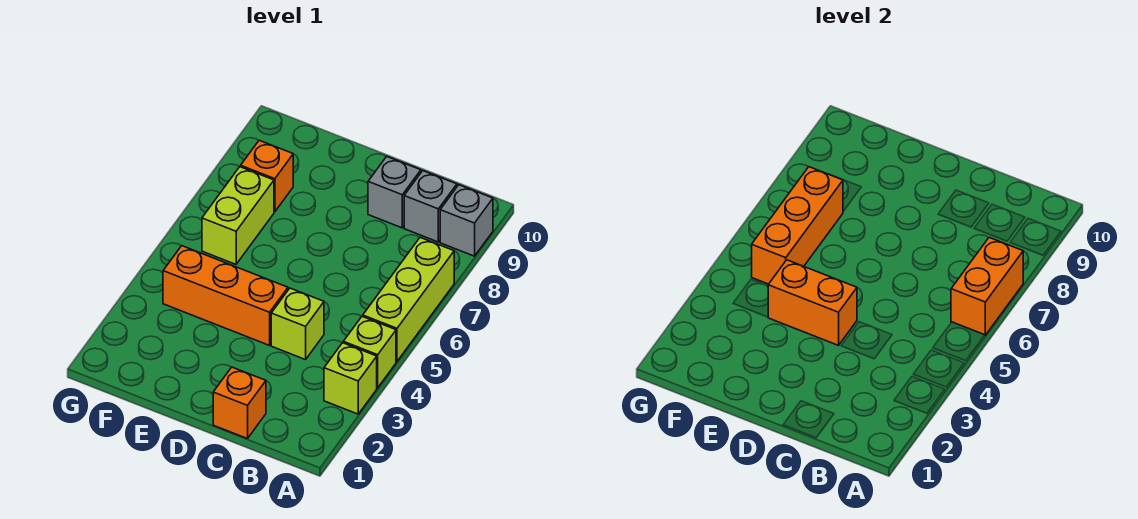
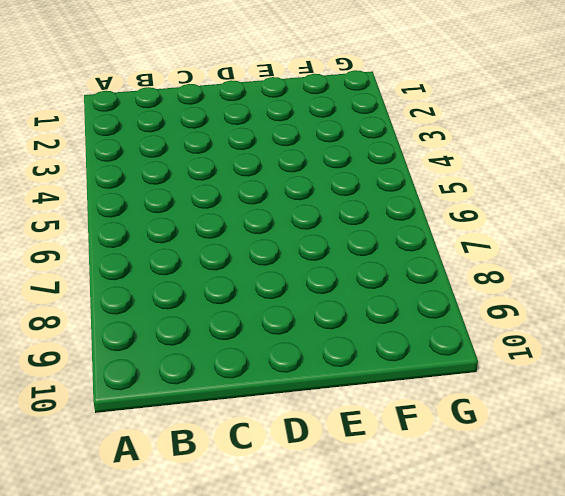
none -> lime 1x1 brick [324,343,377,414]
none -> lime 1x1 brick [343,316,396,388]
none -> lime 1x3 brick [363,238,454,361]

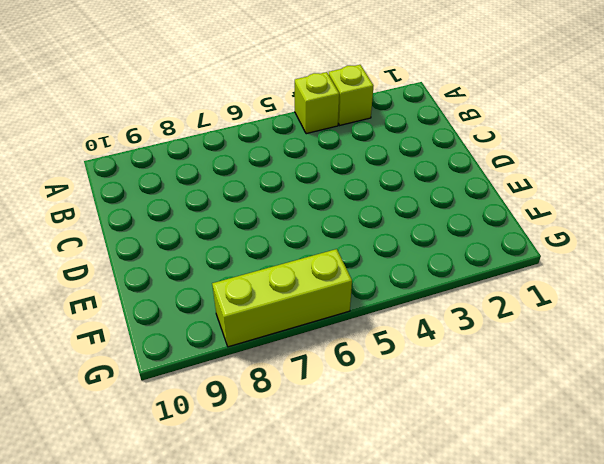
lime 1x3 brick [212,249,352,347] -> lime 1x3 brick moved to [363,238,454,361]
none -> grey 1x1 brick [440,185,493,256]
none -> grey 1x1 brick [404,171,457,242]
none -> orange 1x1 brick [213,367,266,439]

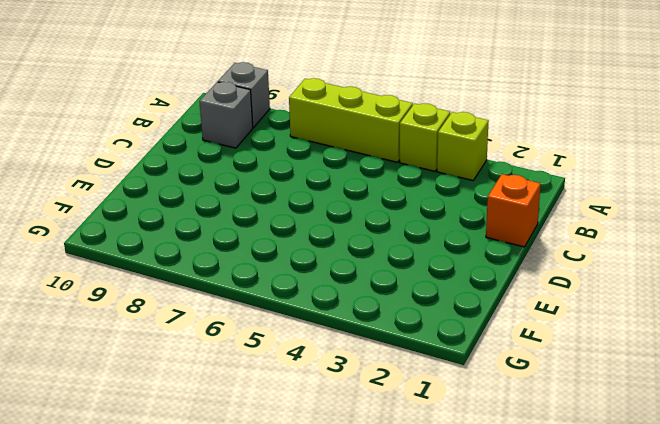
none -> lime 1x1 brick [271,288,324,360]
none -> grey 1x1 brick [368,156,421,228]
none -> orange 1x3 brick [163,246,288,345]

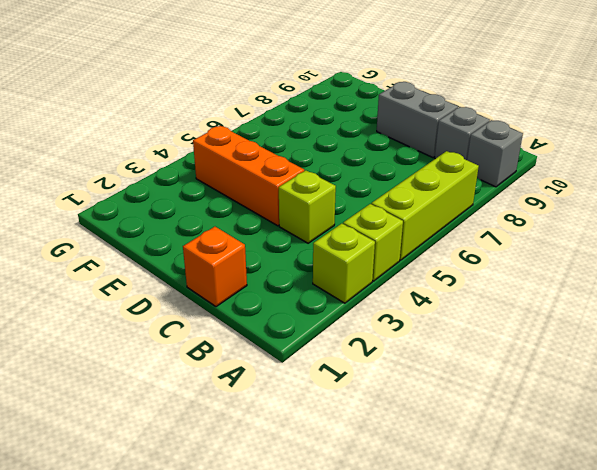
grey 1x2 brick [377,82,458,158] -> grey 1x1 brick [368,156,421,228]
none -> lime 1x2 brick [202,167,274,264]
none -> orange 1x1 brick [241,140,293,212]
none -> orange 1x2 brick [951,238,1023,335]

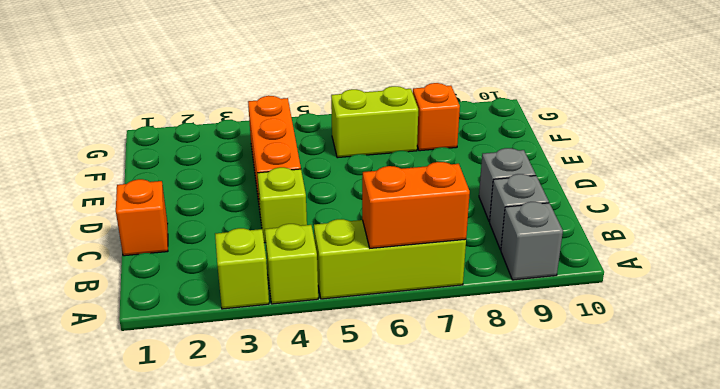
none -> orange 1x2 brick [768,260,857,345]
none -> orange 1x3 brick [752,167,843,284]

